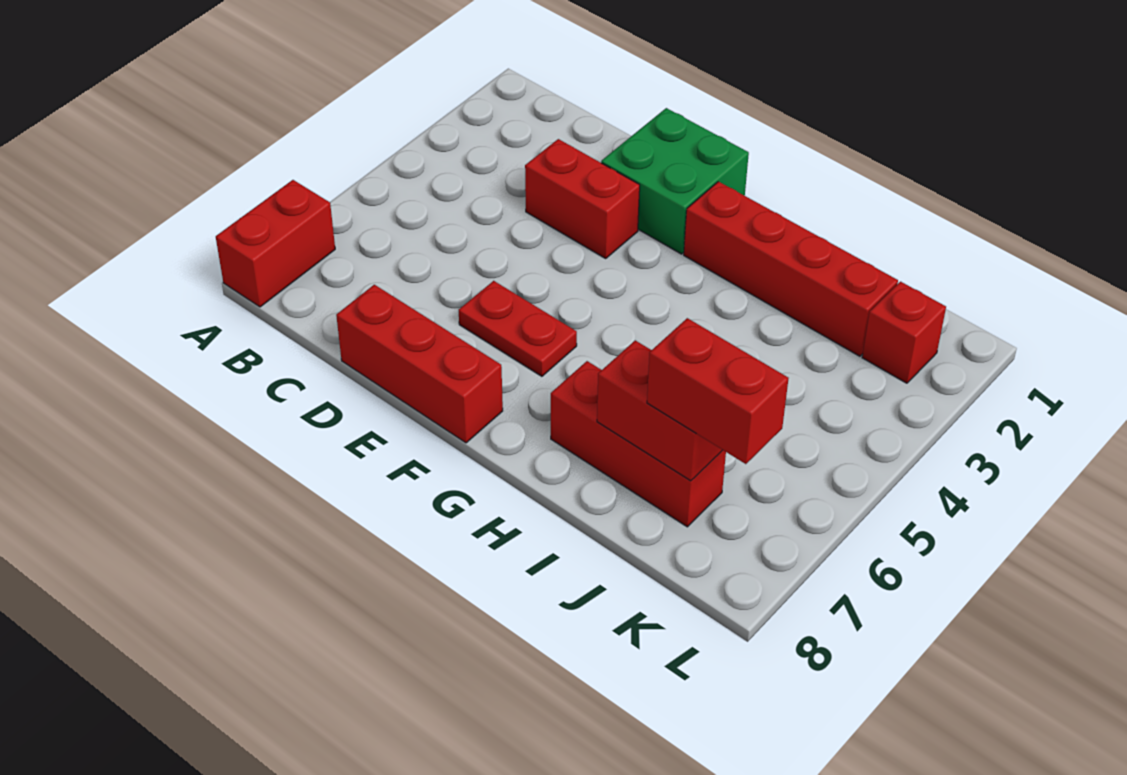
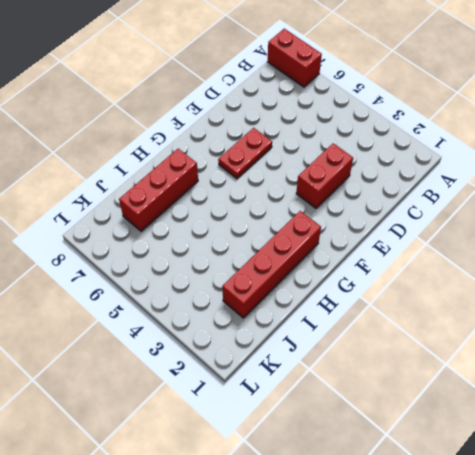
none -> red 1x3 brick [336,285,503,443]
none -> green 2x2 brick [601,108,749,254]

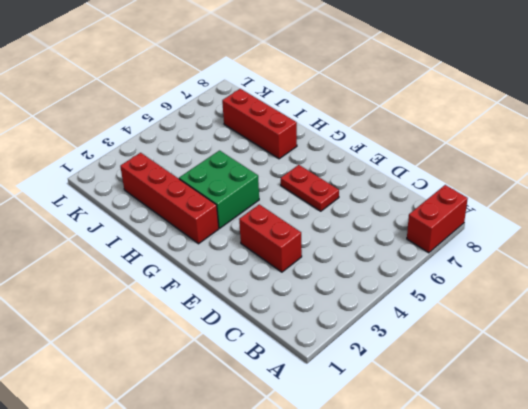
green 2x2 brick [179,151,259,228] -> green 2x2 brick moved to [601,108,749,254]
none -> red 1x3 brick [336,285,503,443]
none -> red 1x1 brick [862,282,946,383]

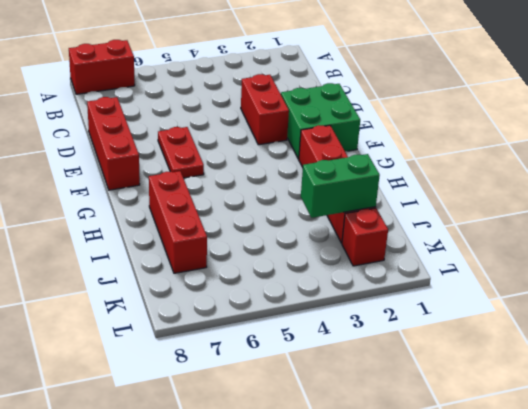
green 1x2 brick [301,154,380,218] -> none
none -> red 1x2 brick [597,340,722,481]
none -> red 1x2 brick [647,318,789,464]

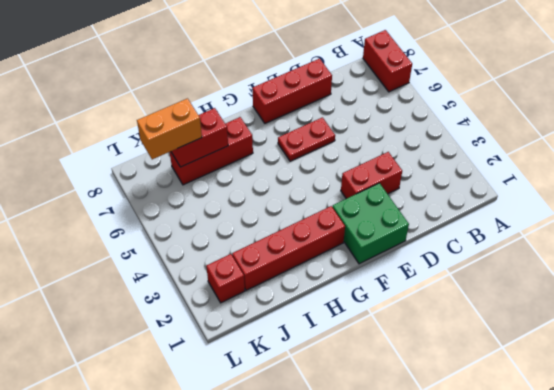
orange 1x2 brick [137,99,202,159] -> red 1x2 brick [647,318,789,464]

